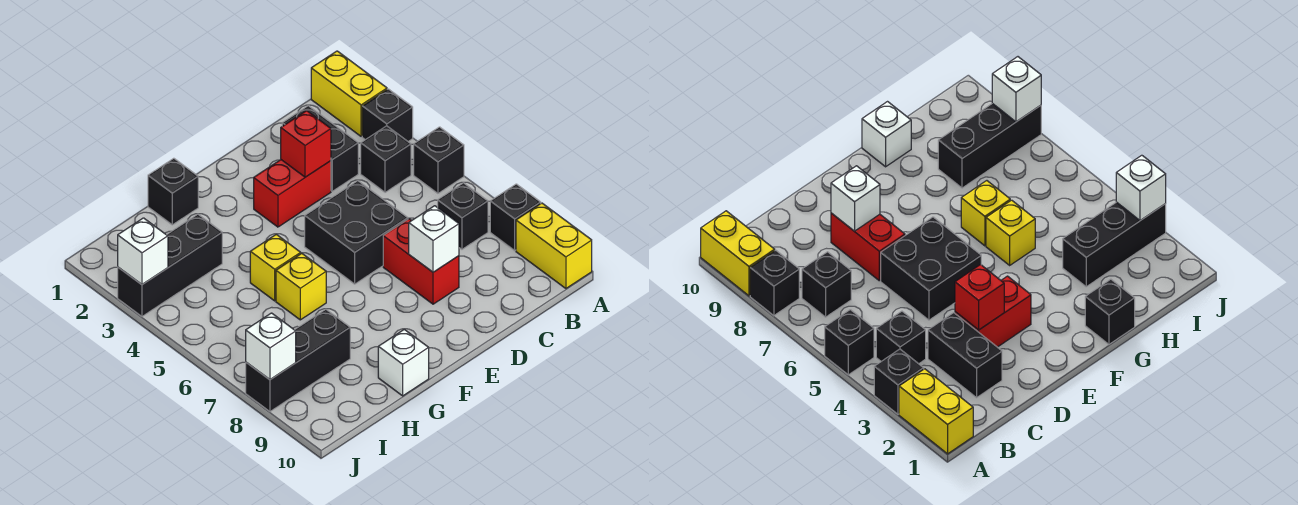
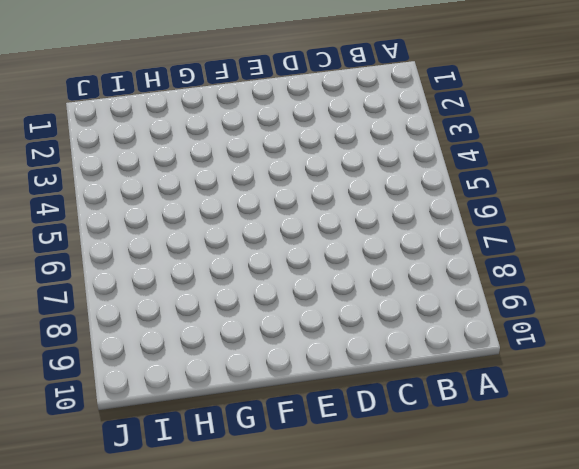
none -> yellow 1x2 brick [311,51,387,136]
none -> black 1x1 brick [362,89,413,141]
none -> black 1x1 brick [414,127,464,193]

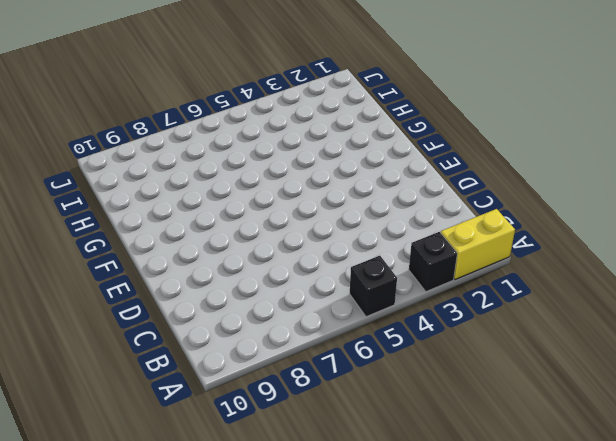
none -> black 1x1 brick [490,184,541,250]
none -> yellow 1x2 brick [516,203,592,288]
none -> black 1x1 brick [361,126,411,192]

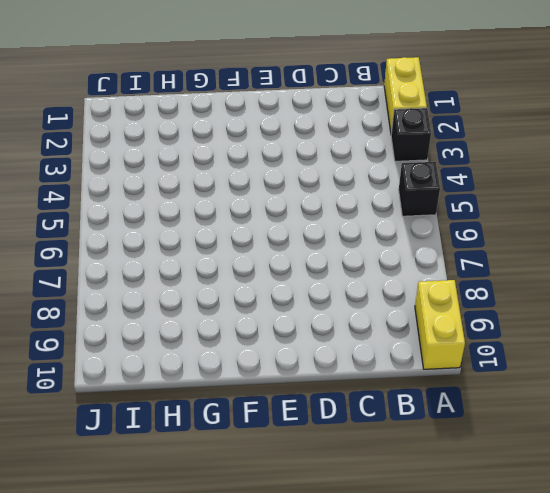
none -> black 1x1 brick [490,184,541,250]
none -> black 1x1 brick [361,126,411,192]
none -> black 1x1 brick [438,183,488,249]

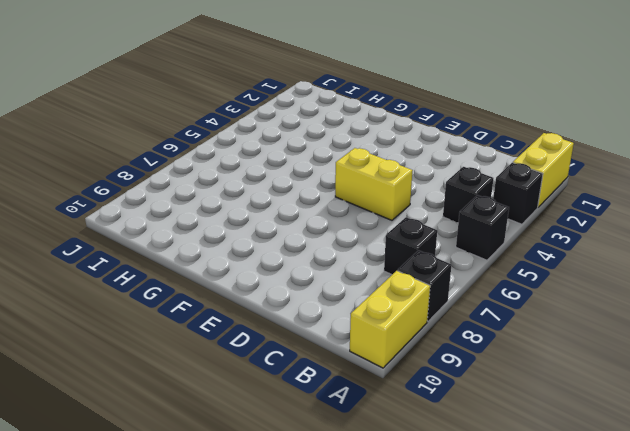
yellow 1x2 brick [335,148,413,220] -> black 2x2 brick [305,181,408,284]
none -> black 1x2 brick [282,106,358,191]
none -> red 1x2 brick [254,160,331,227]
none -> red 1x2 brick [383,219,459,304]

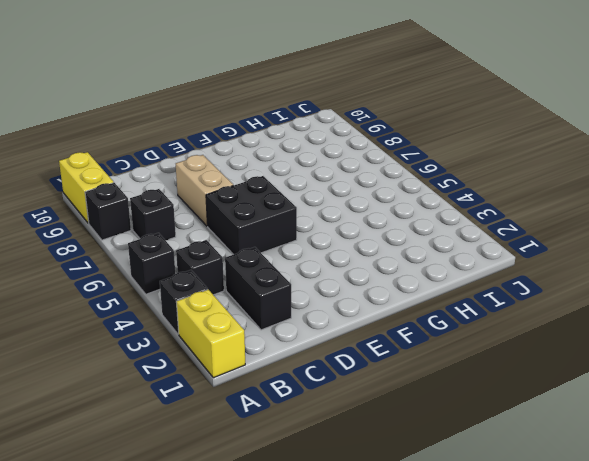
tan 1x2 brick [176,155,233,226] -> red 1x2 brick [383,219,459,304]
none -> red 1x2 brick [254,160,331,227]
none -> black 1x1 brick [148,158,198,225]
none -> yellow 1x1 brick [250,234,301,301]

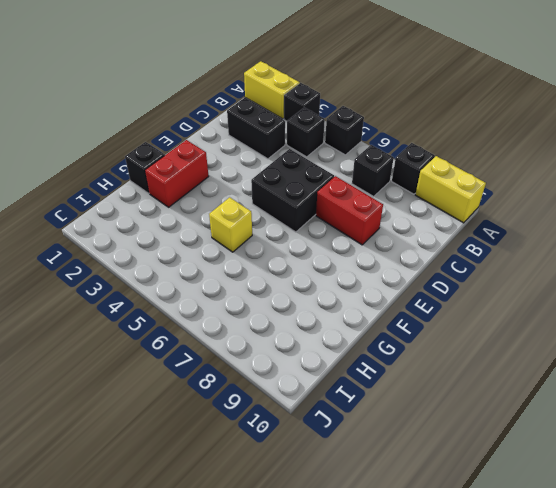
red 1x2 brick [145,140,209,207] -> red 1x2 brick moved to [254,160,331,227]
none -> yellow 1x1 brick [276,253,326,320]
none -> white 1x1 brick [378,329,429,396]
none -> black 1x3 brick [118,214,222,316]

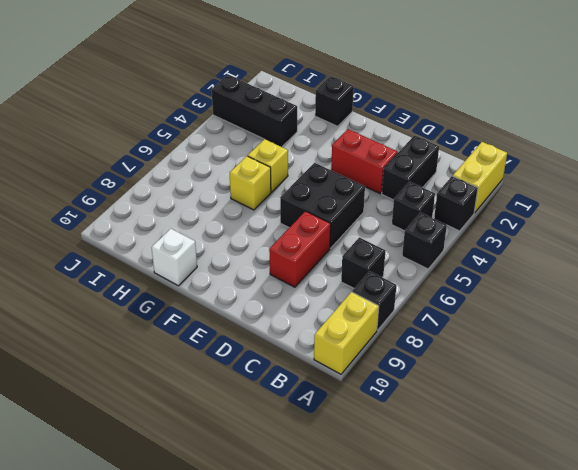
none -> black 1x3 brick [246,309,350,411]
none -> red 1x1 brick [281,111,331,177]
none -> white 1x1 brick [409,206,459,272]

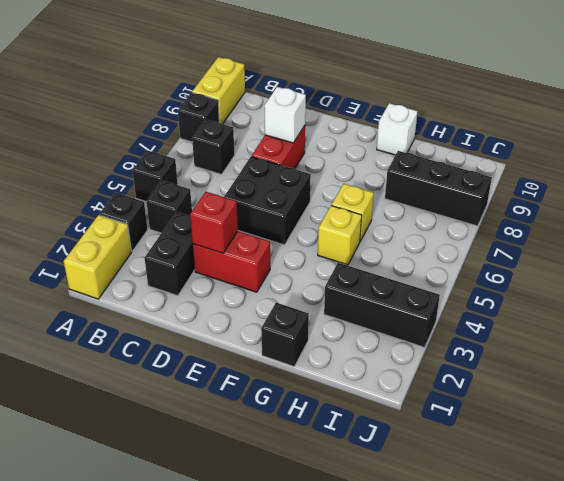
none -> white 1x1 brick [118,218,168,284]
none -> white 1x1 brick [246,313,296,380]

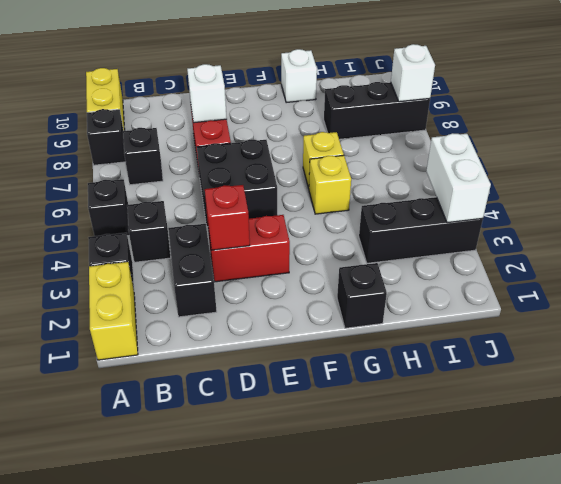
white 1x2 brick [426,133,491,223] -> white 1x1 brick [118,218,168,284]

